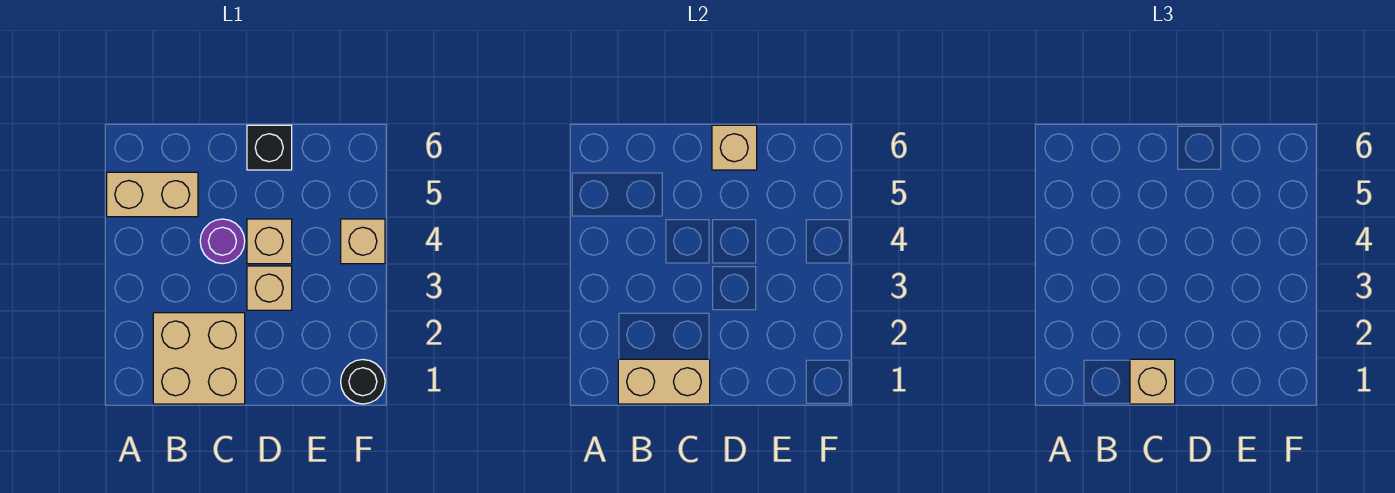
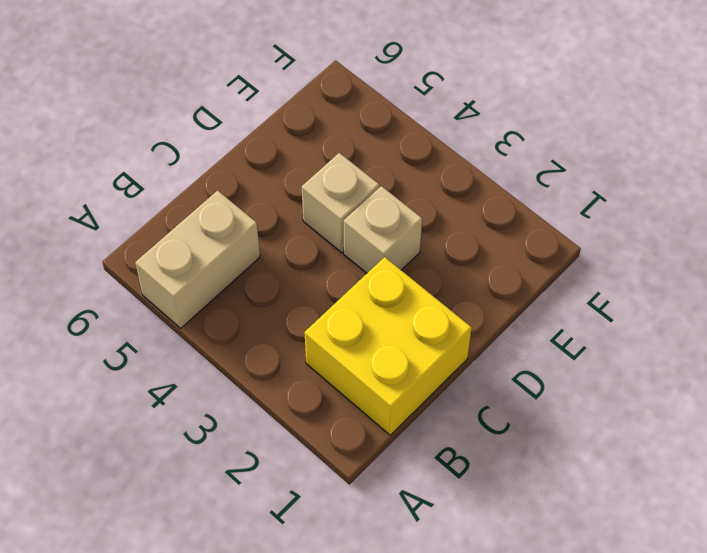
yellow 2x2 brick [304,257,472,435] -> tan 2x2 brick [153,313,245,404]
none -> purple 1x1 round brick [200,219,245,264]
none -> black 1x1 brick [247,125,292,170]

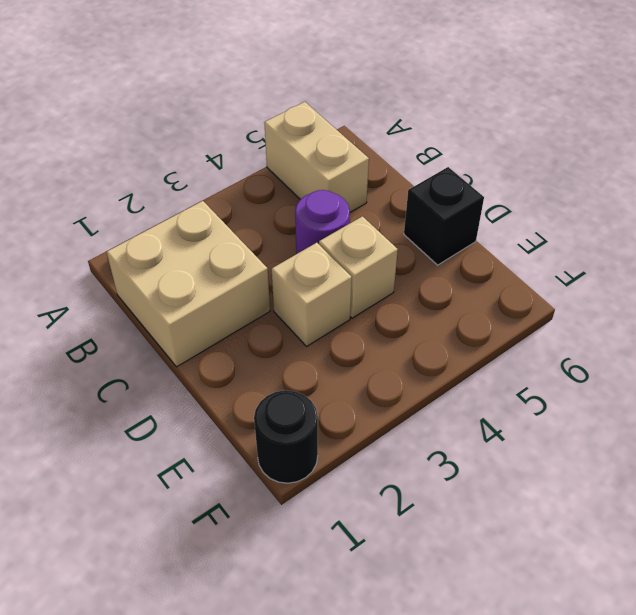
none -> tan 1x1 brick [341,219,385,264]
none -> tan 1x2 brick [618,359,710,404]

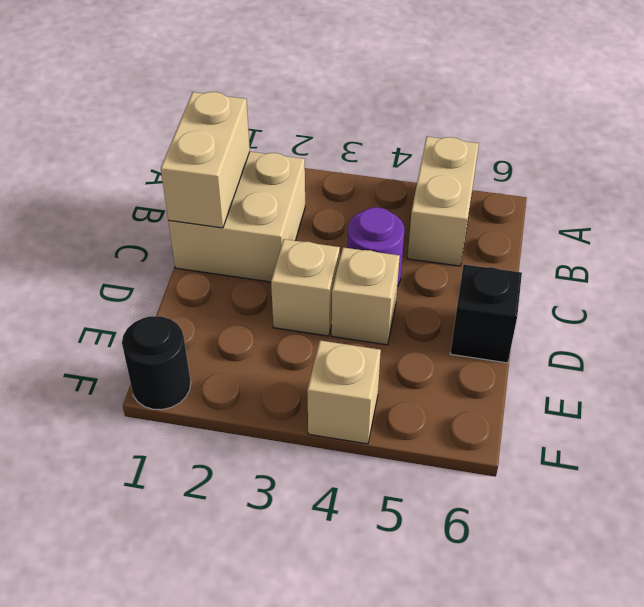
none -> tan 1x1 brick [712,125,757,170]
none -> tan 1x1 brick [1130,359,1175,404]

